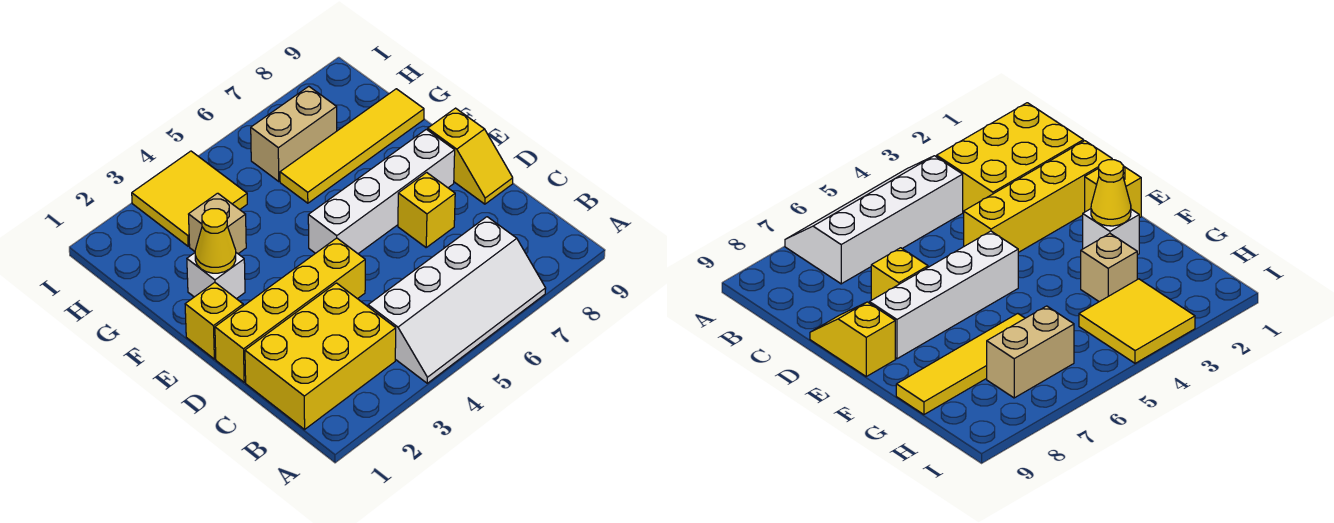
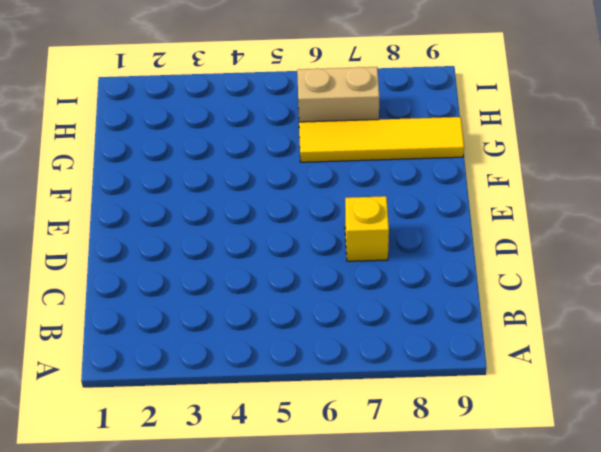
none -> white 2x4 slope [368,217,546,383]
none -> yellow 2x3 brick [245,283,396,429]
none -> yellow 1x4 brick [215,238,365,382]

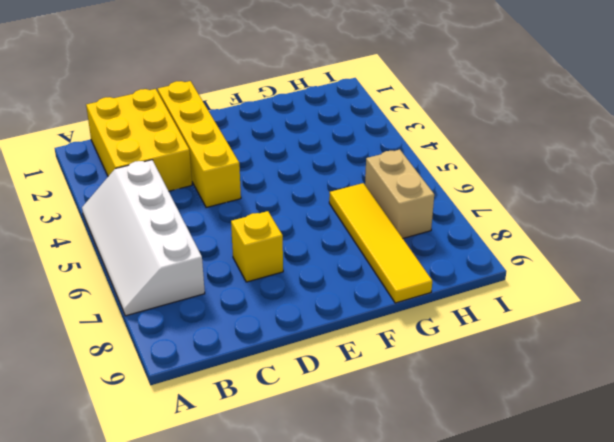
none -> yellow 1x2 slope [428,108,513,204]
none -> yellow 1x1 brick [185,282,243,359]
none -> white 1x4 brick [308,129,455,254]

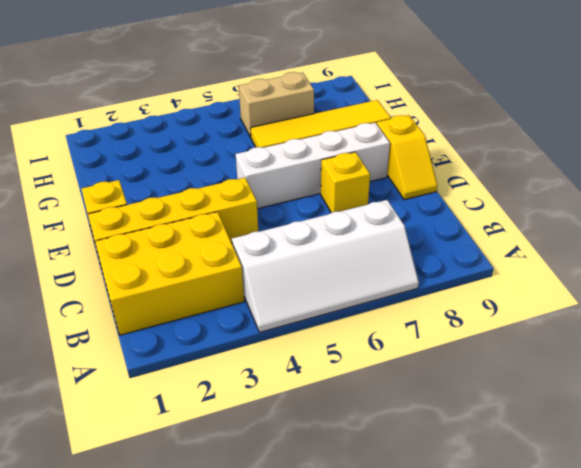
none -> white 1x1 brick [187,253,245,299]
none -> tan 1x1 brick [189,193,246,254]
none -> yellow 2x2 tile [132,151,247,246]

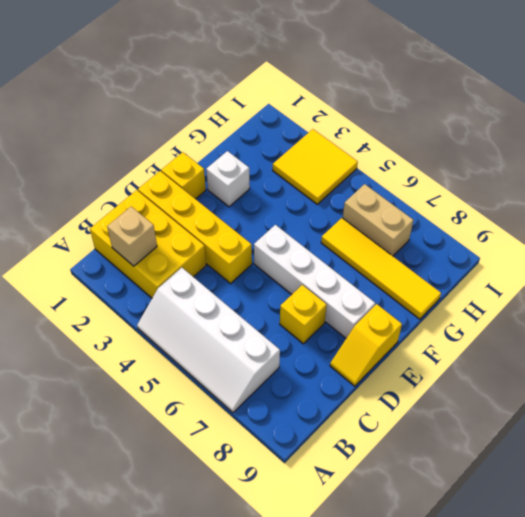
tan 1x1 brick [107,207,157,266] -> tan 1x1 brick moved to [189,193,246,254]
none -> yellow 1x1 cone [195,209,236,273]

